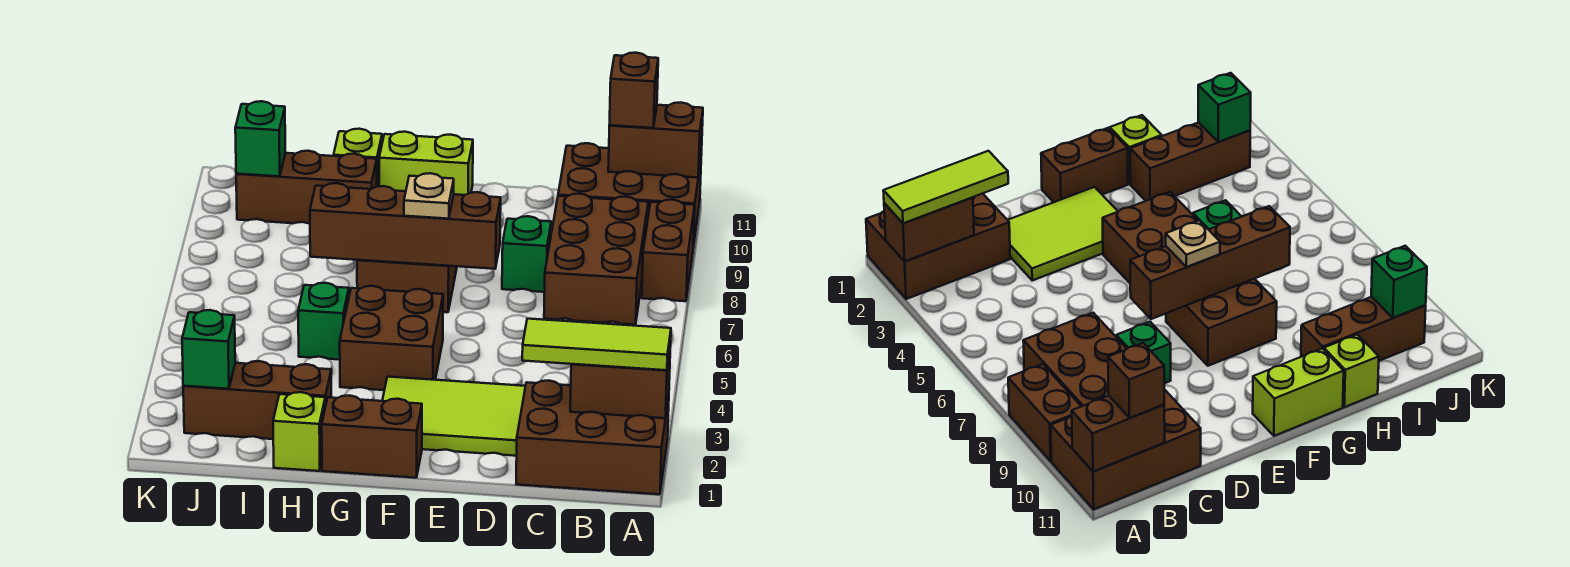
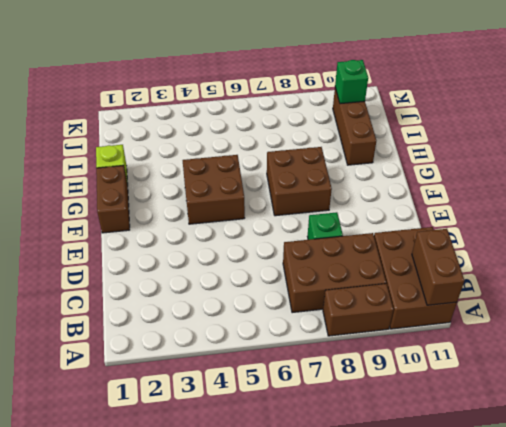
none -> brown 2x3 brick [516,380,669,494]
none -> lime 2x3 tile [382,377,525,456]
none -> lime 1x2 brick [379,132,473,195]

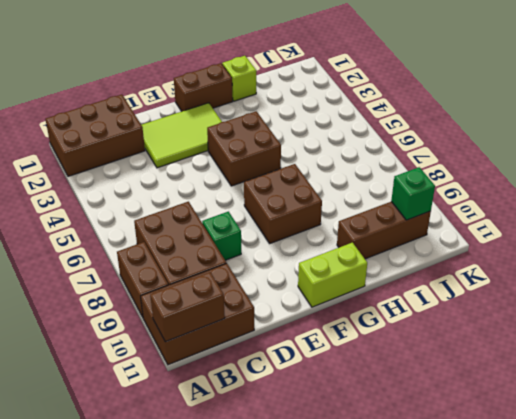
none -> brown 1x3 brick [183,361,331,439]
none -> green 1x1 brick [298,283,349,360]
none -> lime 1x1 brick [334,129,382,187]

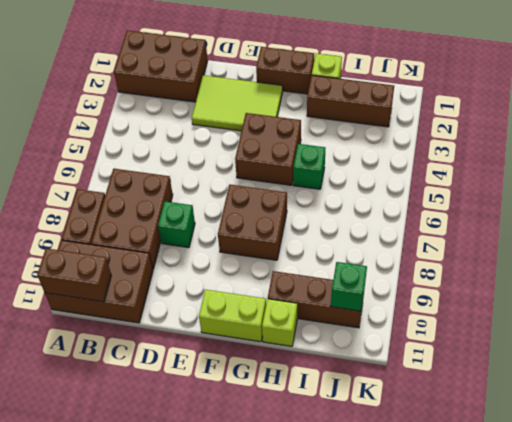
none -> brown 1x2 brick [570,345,671,418]
none -> brown 1x4 brick [310,183,501,269]
none -> green 1x1 brick [182,310,235,389]

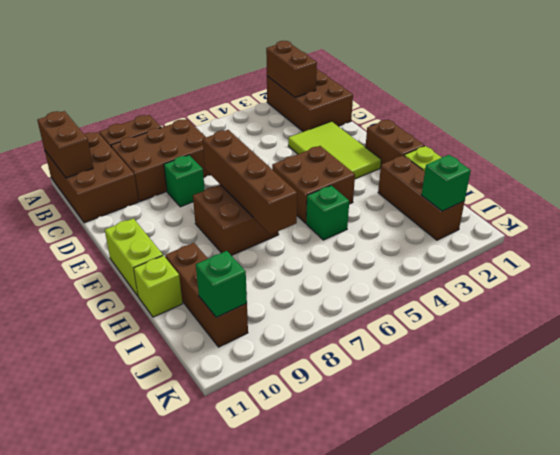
none -> lime 1x3 tile [522,319,671,370]
none -> brown 1x1 brick [609,53,658,128]
none -> tan 1x1 plate [404,173,454,219]

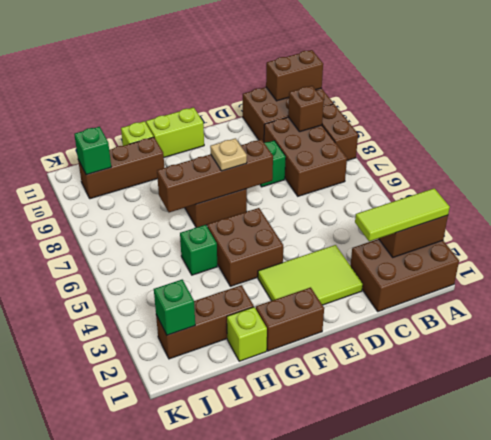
brown 1x1 brick [288,86,324,132] -> brown 1x1 brick moved to [609,53,658,128]

